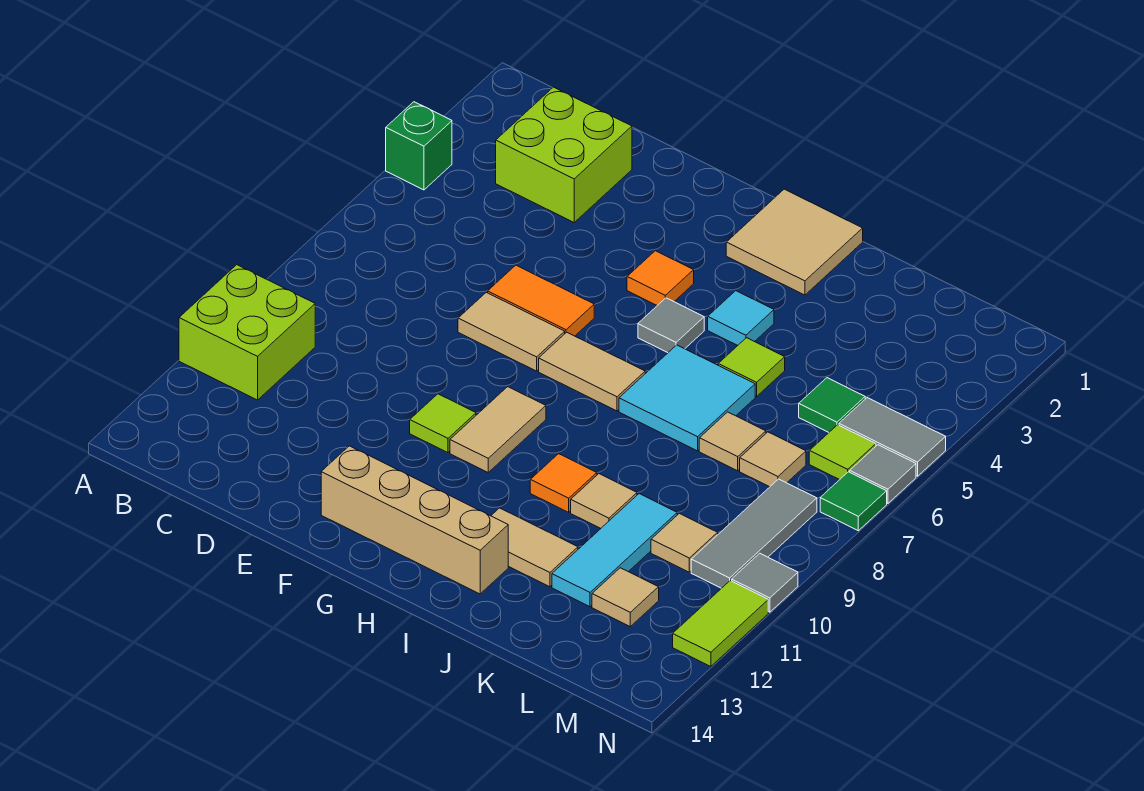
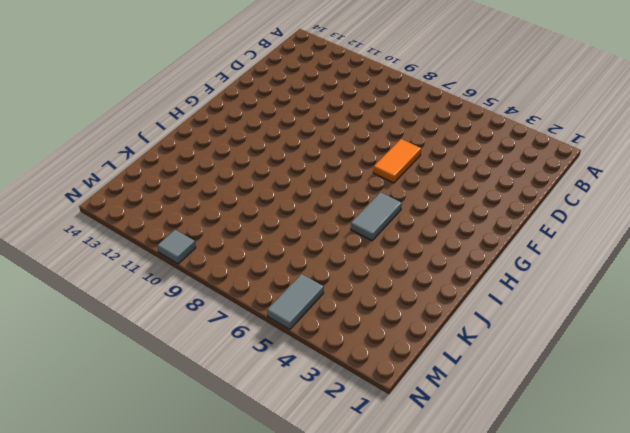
grey 1x2 tile [351,192,402,241] -> grey 1x1 tile [638,298,704,353]
none -> green 1x1 brick [386,102,452,190]
none -> lime 2x2 brick [179,265,315,400]
none -> lime 2x2 brick [496,87,632,222]
none -> tan 1x2 tile [458,292,565,371]

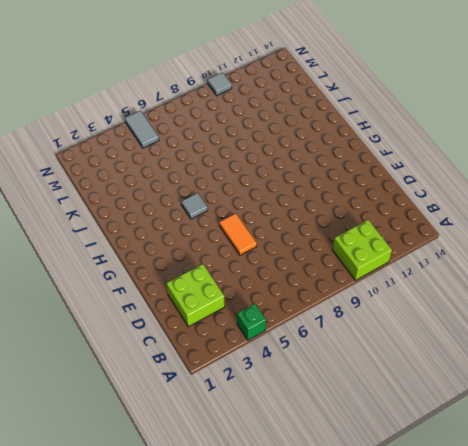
none -> tan 1x2 tile [458,292,565,371]
none -> lime 1x1 tile [410,394,476,453]
none -> tan 1x4 brick [321,446,508,594]
none -> orange 1x1 tile [627,251,694,306]

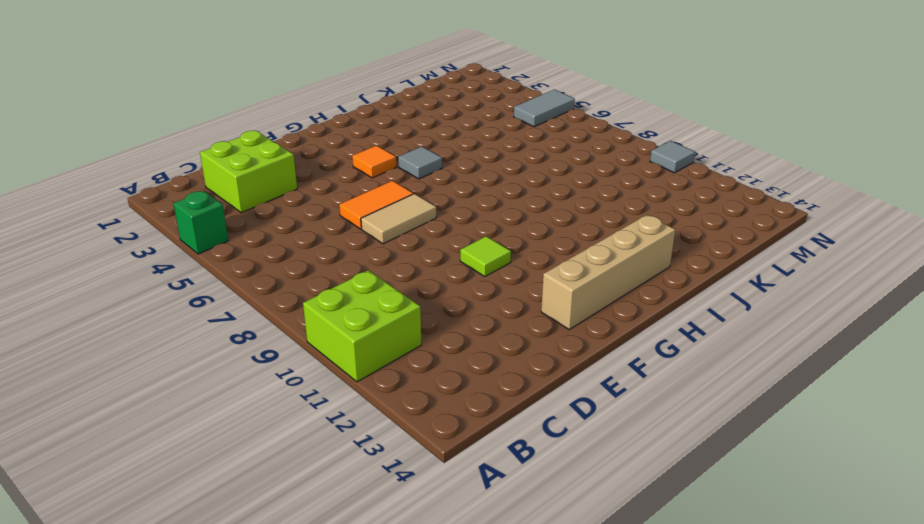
none -> tan 1x2 tile [539,332,645,411]
none -> tan 1x2 tile [450,387,546,472]
none -> tan 2x2 tile [726,189,863,295]
none -> cyan 1x1 tile [708,291,774,345]

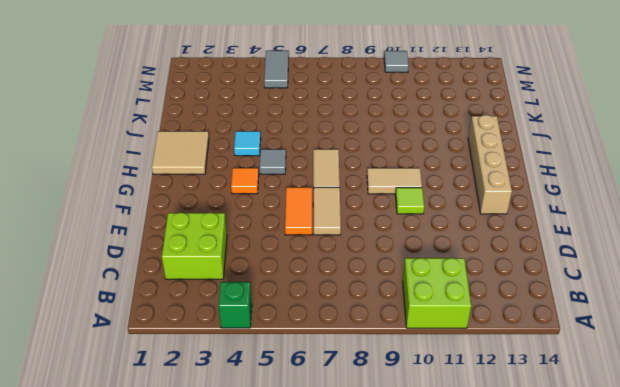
none -> cyan 2x2 tile [619,345,755,451]
none -> orange 1x1 tile [530,454,597,512]
none -> tan 1x2 tile [491,508,578,587]
none -> lime 1x1 tile [718,338,785,397]

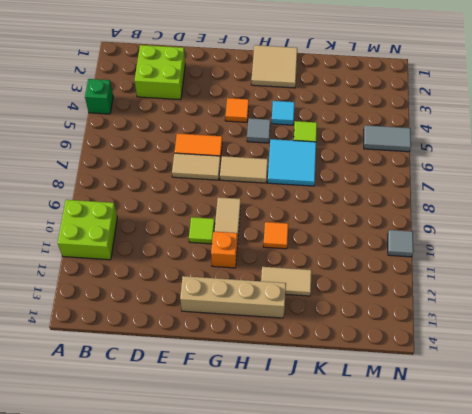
orange 1x1 brick [211,231,237,268] -> none
none -> tan 1x1 tile [571,474,637,528]
none -> tan 1x1 tile [699,412,766,471]
none -> cyan 1x3 tile [552,494,677,607]
none -> green 1x1 tile [799,378,865,432]

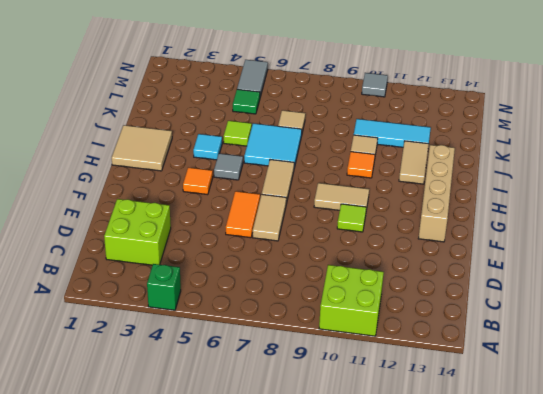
none -> tan 1x1 tile [740,432,806,487]
none -> tan 1x1 tile [651,513,718,572]
none -> tan 1x1 tile [592,568,659,626]
none -> lime 1x1 tile [809,425,876,480]

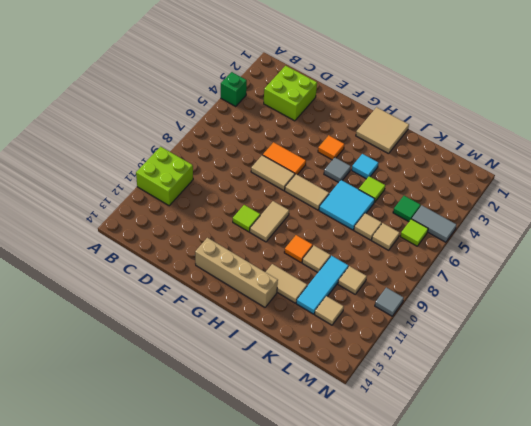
none -> grey 1x3 tile [691,479,817,588]
none -> grey 1x1 tile [850,445,916,503]
none -> green 1x1 tile [820,472,887,531]
none -> lime 1x2 tile [673,581,768,667]

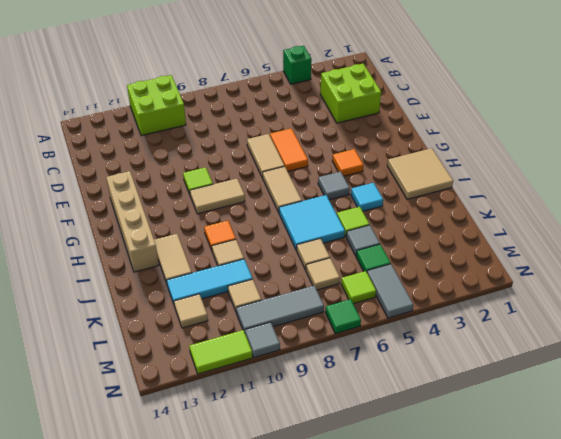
grey 1x1 tile [346,225,380,256] -> grey 1x1 tile moved to [850,445,916,503]

